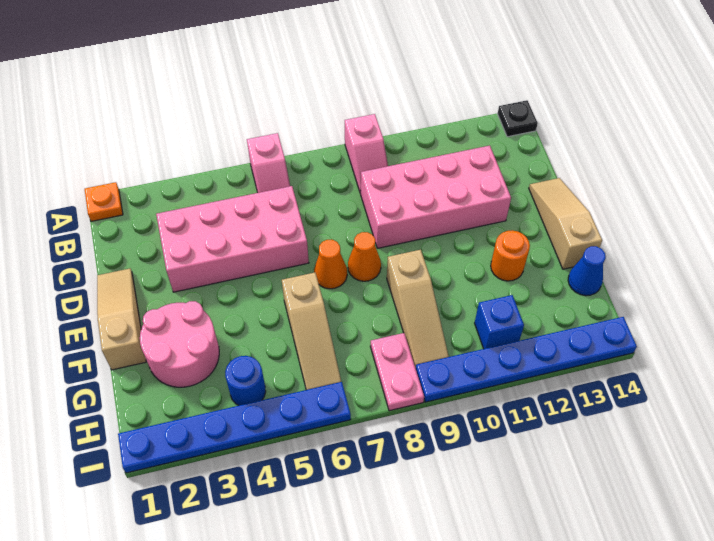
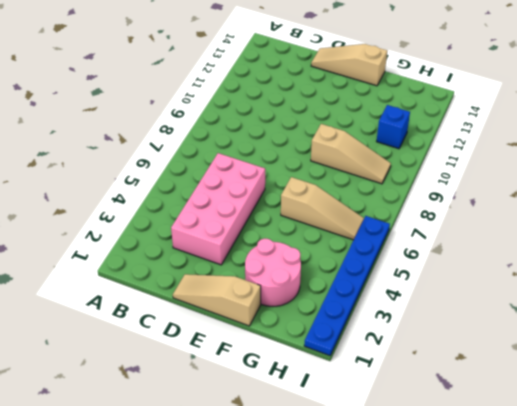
none -> orange 1x1 plate [85,182,123,221]
none -> pink 1x2 slope [247,133,290,193]
none -> pink 1x2 slope [345,114,388,194]

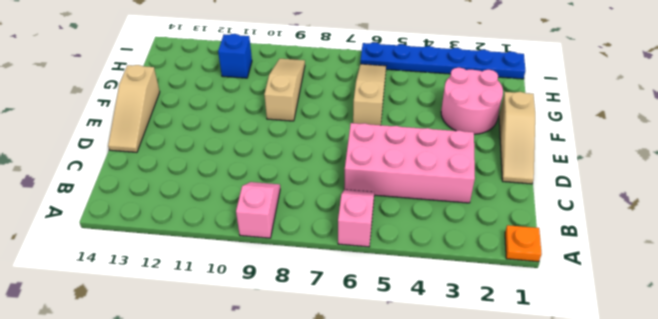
none -> black 1x1 plate [498,100,538,137]
none -> pink 2x4 brick [361,146,511,248]
none -> orange 1x1 cone [314,240,347,289]

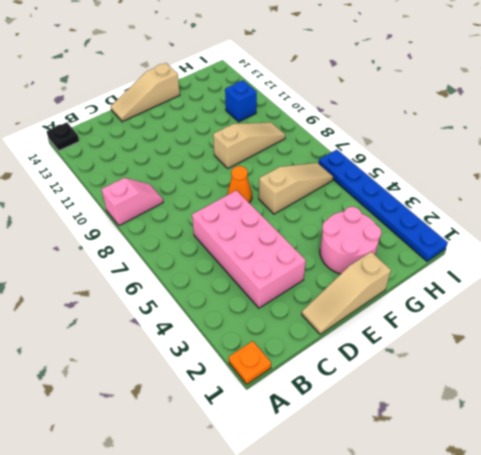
none -> pink 1x2 slope [247,133,290,193]
none -> pink 2x4 brick [361,146,511,248]
none -> orange 1x1 cone [348,232,381,281]

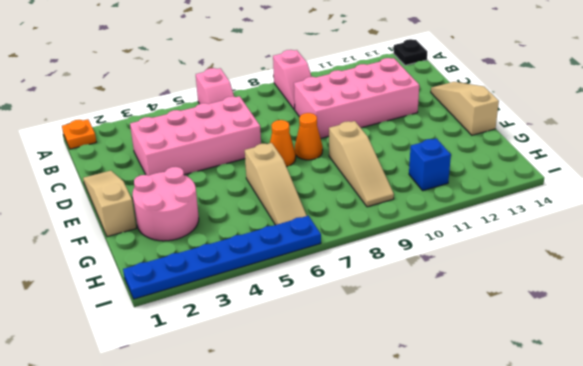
none -> orange 1x1 round brick [491,230,530,281]
none -> blue 1x1 cone [568,246,606,296]
none -> blue 1x1 round brick [225,356,266,406]

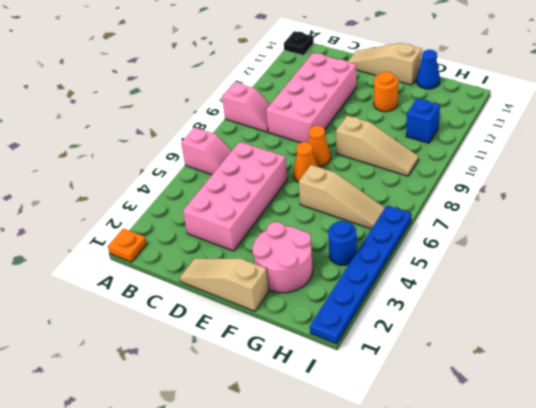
none -> pink 1x2 plate [370,333,424,411]
none -> blue 1x6 plate [416,317,637,402]

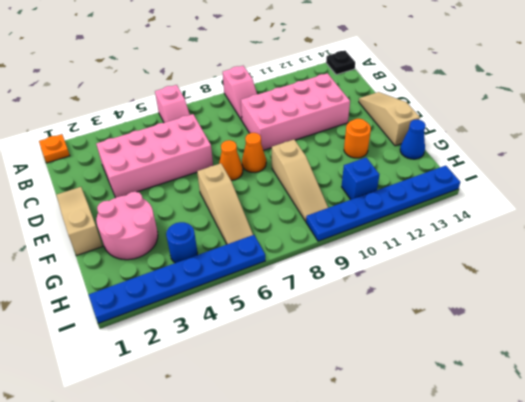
none -> pink 1x2 plate [370,333,424,411]

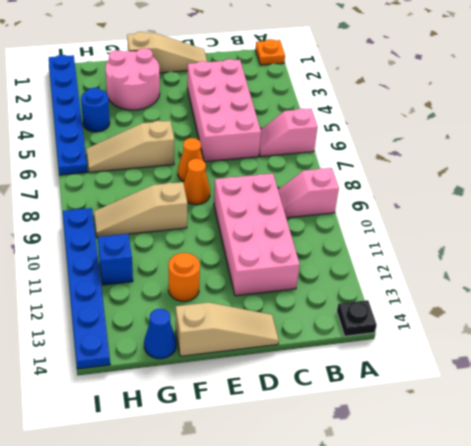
none -> pink 1x2 plate [370,333,424,411]

